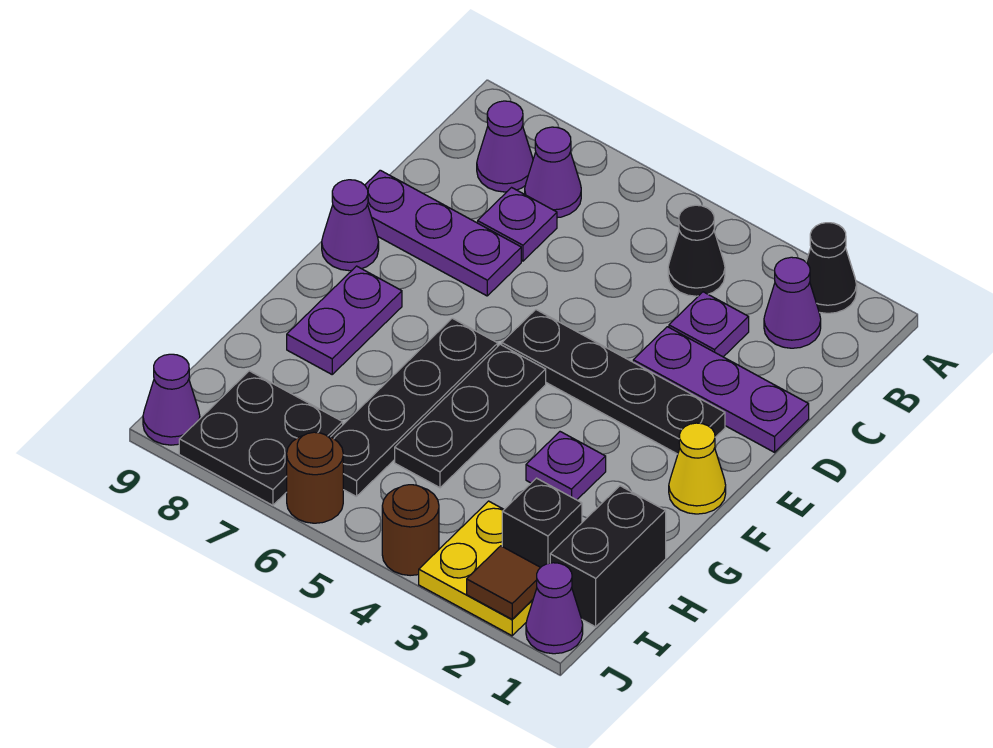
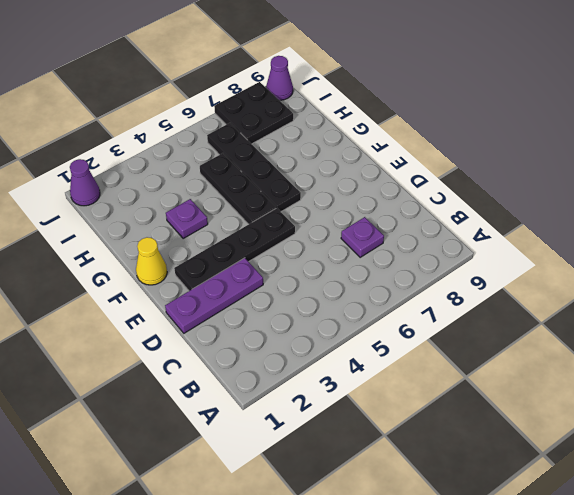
none -> black 1x1 cone [806,223,857,313]
none -> purple 1x1 cone [764,257,821,348]
none -> black 1x1 cone [668,205,725,296]

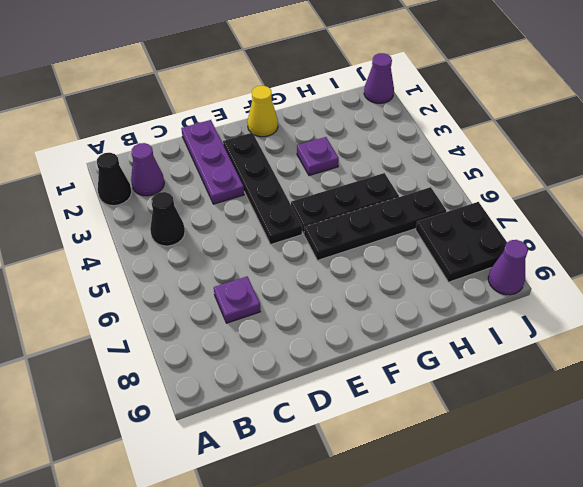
none -> purple 1x1 cone [525,127,581,218]
none -> purple 1x1 cone [477,101,533,192]
none -> purple 1x1 plate [669,292,749,357]

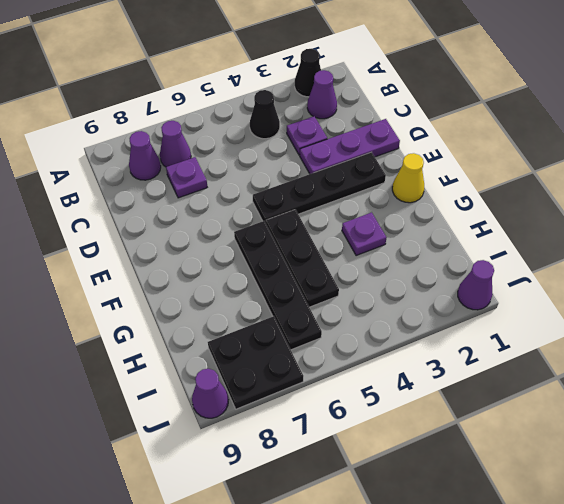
none -> purple 1x3 plate [365,170,521,296]
none -> purple 1x1 cone [322,180,379,271]
none -> purple 1x2 plate [287,266,402,374]

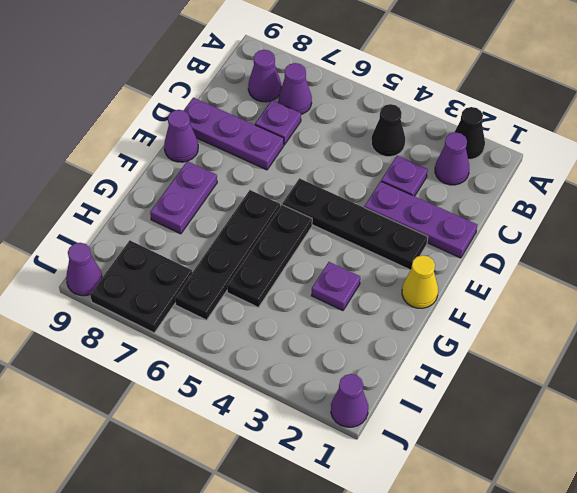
none -> black 1x2 brick [550,486,666,627]
none -> yellow 2x2 plate [419,501,533,636]
none -> brown 1x1 round brick [382,485,439,576]

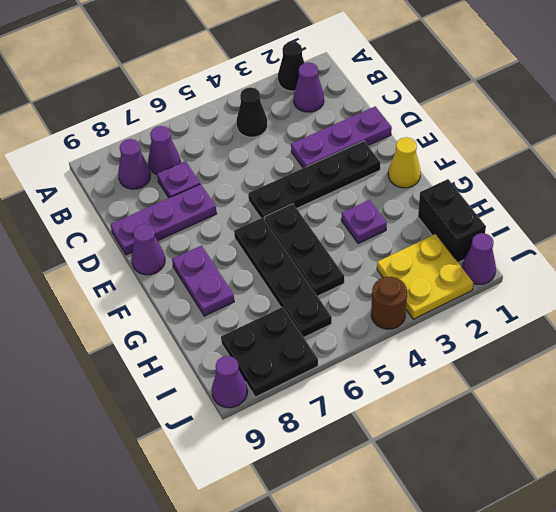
none -> purple 1x1 plate [669,292,749,357]
none -> brown 1x1 round brick [287,432,343,523]
none -> black 1x1 brick [502,478,582,567]

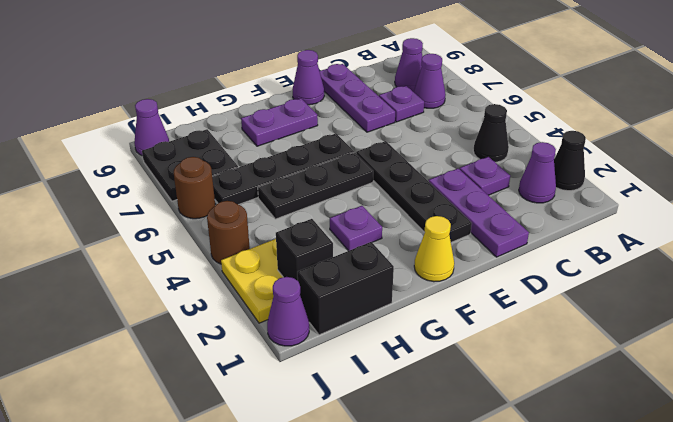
none -> brown 1x1 tile [467,546,541,619]

